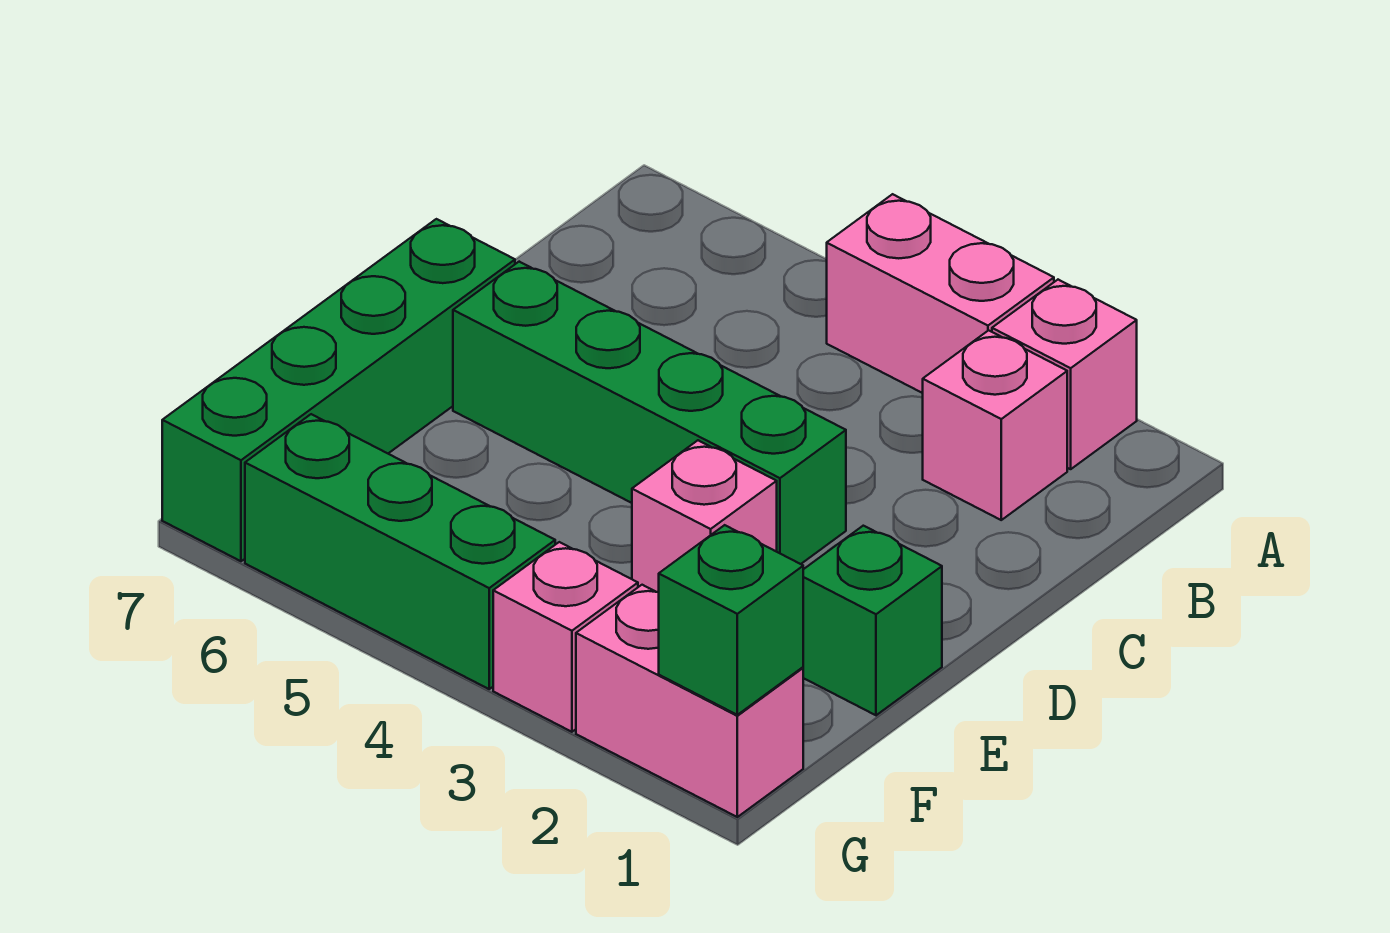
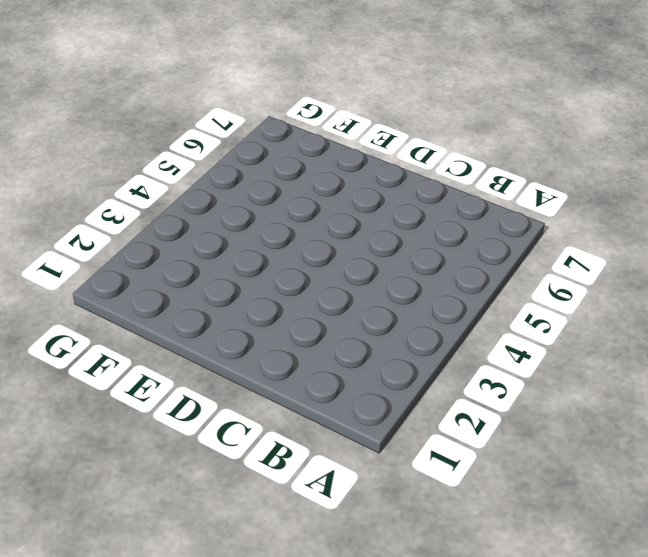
none -> pink 1x1 brick [992,280,1137,469]
none -> pink 1x2 brick [827,194,1054,393]

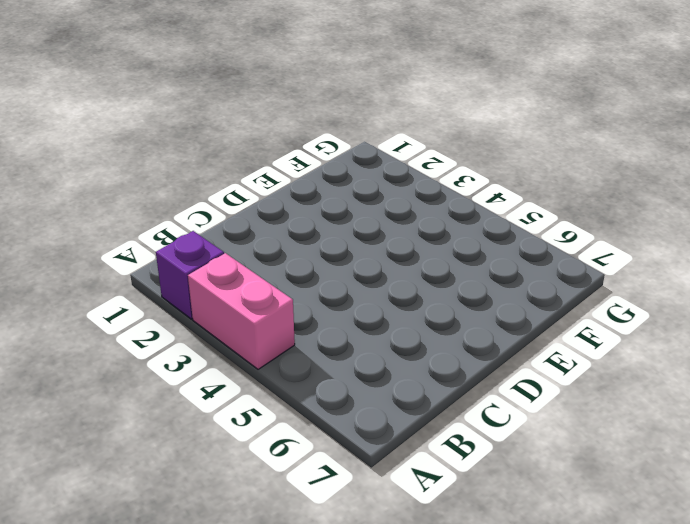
purple 1x1 brick [156,231,224,319] -> pink 1x1 brick [992,280,1137,469]
none -> pink 1x1 brick [923,330,1067,520]
none -> green 1x4 brick [453,262,846,564]

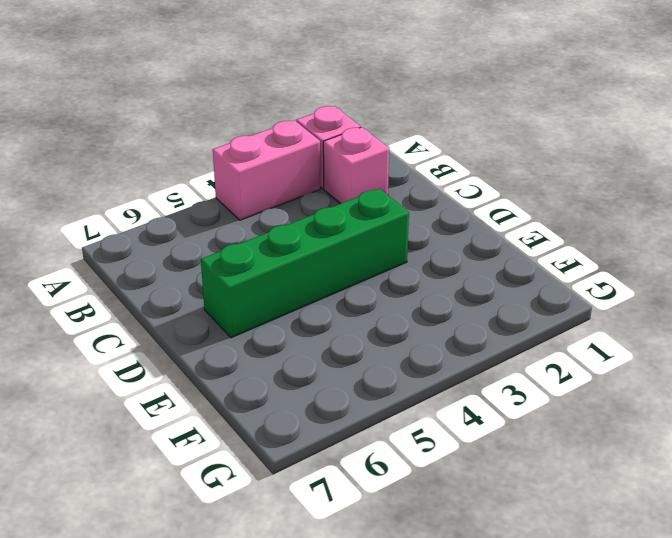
none -> green 1x4 brick [162,219,515,561]
none -> green 1x1 brick [803,526,942,715]

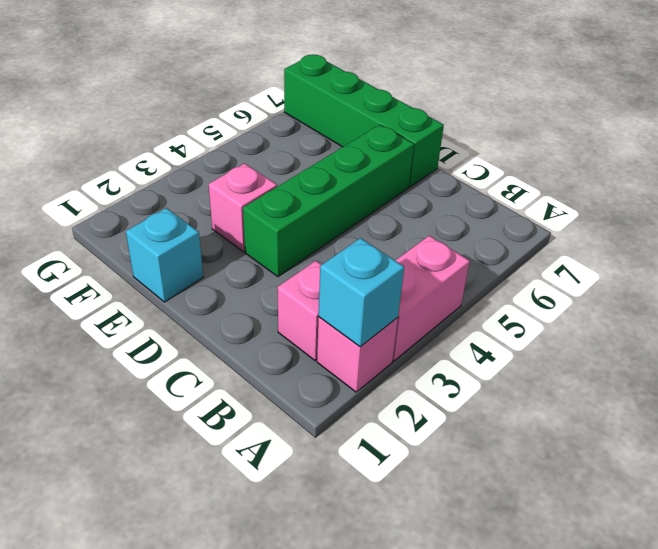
cyan 1x1 brick [319,238,404,347] -> none
cyan 1x1 brick [126,208,203,302] -> green 1x1 brick [803,526,942,715]
none -> pink 1x2 brick [576,585,803,817]
none -> pink 1x1 brick [493,542,638,732]

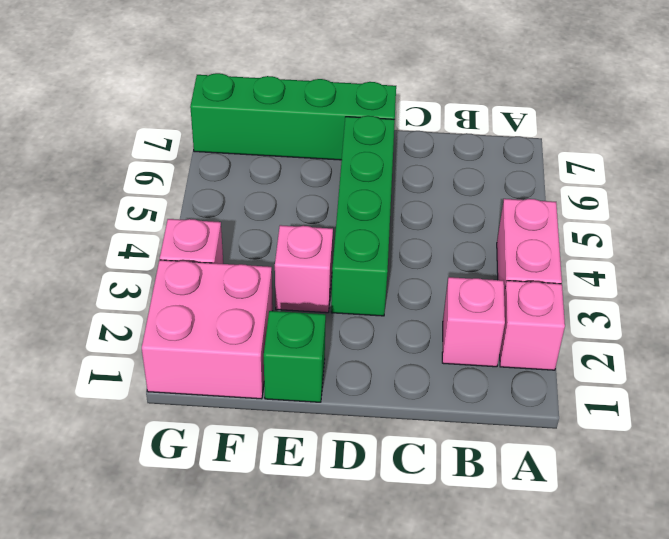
pink 2x2 brick [142,260,273,399] -> pink 1x2 brick [576,585,803,817]
none -> green 1x3 brick [245,414,555,689]
none -> green 1x1 brick [659,525,803,715]

